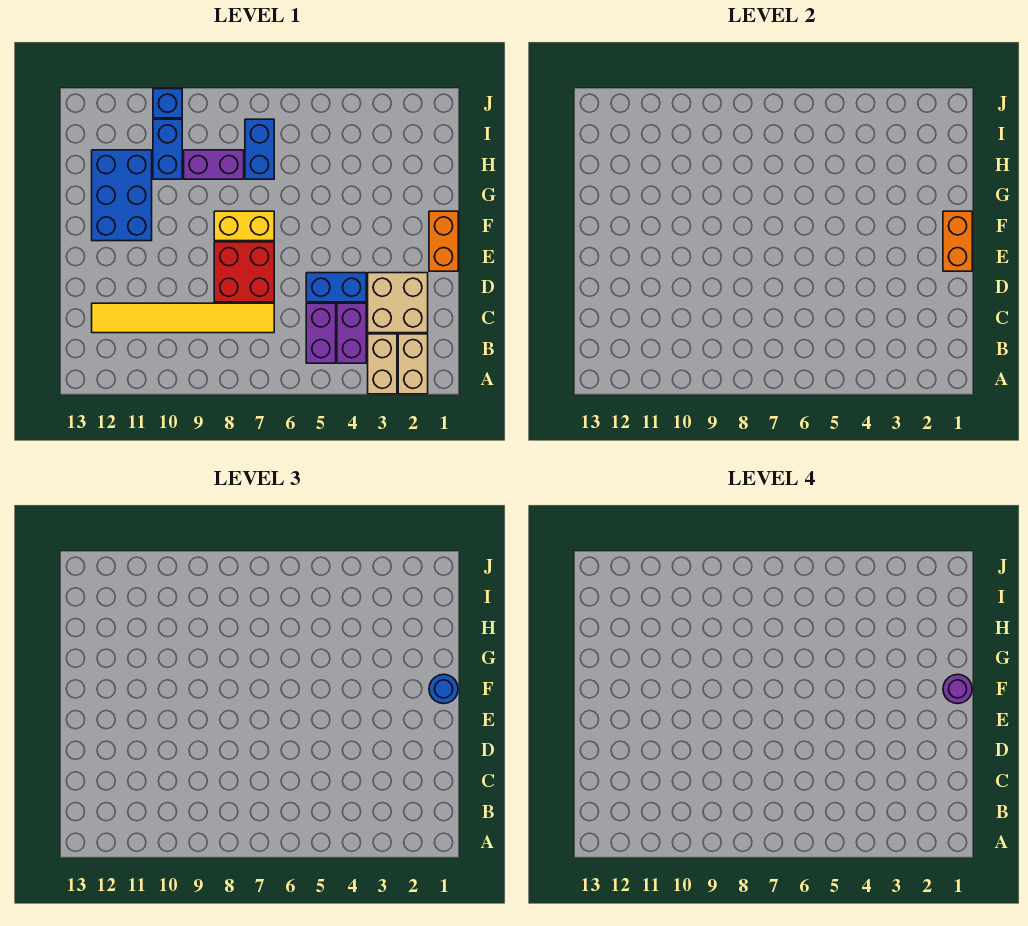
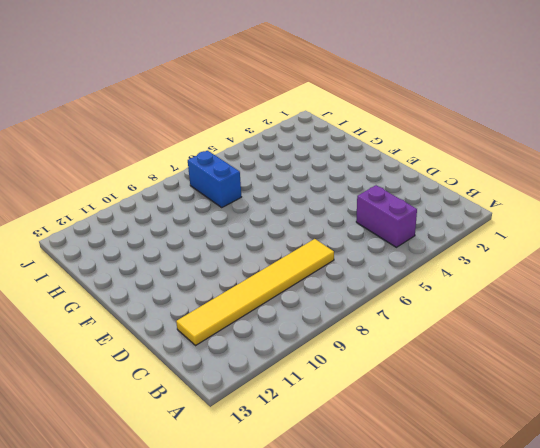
none -> tan 1x2 brick [398,334,428,394]
none -> tan 1x2 brick [368,334,397,394]
none -> purple 1x2 brick [306,303,336,363]

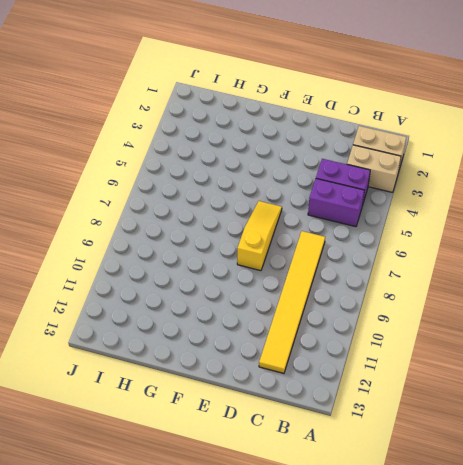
yellow 1x3 slope [237,201,282,271] -> red 2x2 brick [214,242,274,302]
none -> tan 2x2 brick [368,273,428,333]
none -> blue 1x2 brick [306,273,366,302]
none -> orange 1x2 brick [429,211,458,271]

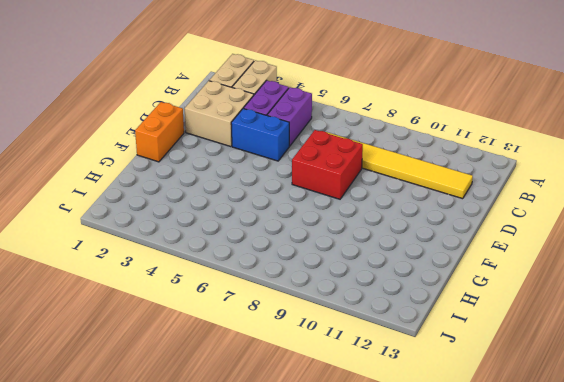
none -> yellow 1x2 brick [214,211,274,241]
none -> blue 2x3 brick [92,150,152,241]
none -> blue 1x2 brick [245,119,274,179]

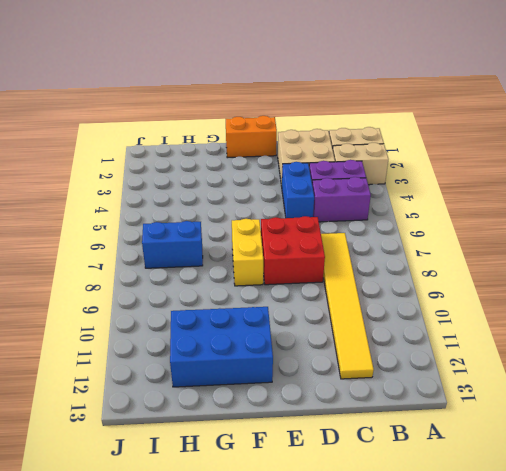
none -> purple 1x2 brick [184,150,244,179]
none -> blue 1x2 brick [153,119,182,179]
none -> blue 1x1 brick [153,89,182,118]

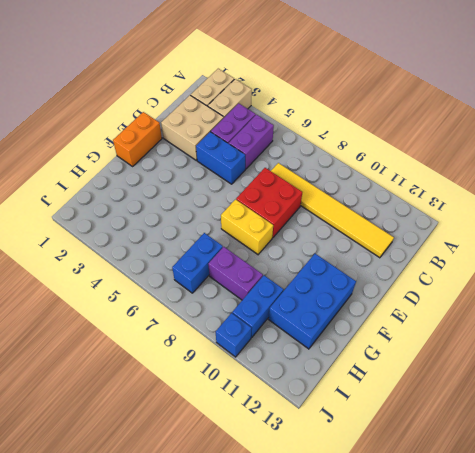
none -> orange 1x2 brick [943,211,972,271]
none -> blue 1x1 round brick [429,674,458,704]
none -> purple 1x1 round brick [943,674,972,704]

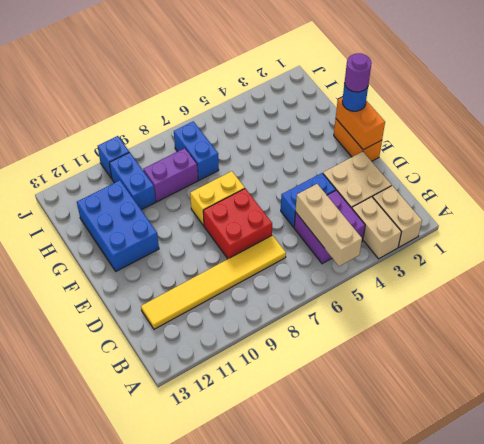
tan 1x3 brick [296,184,362,266] -> none

